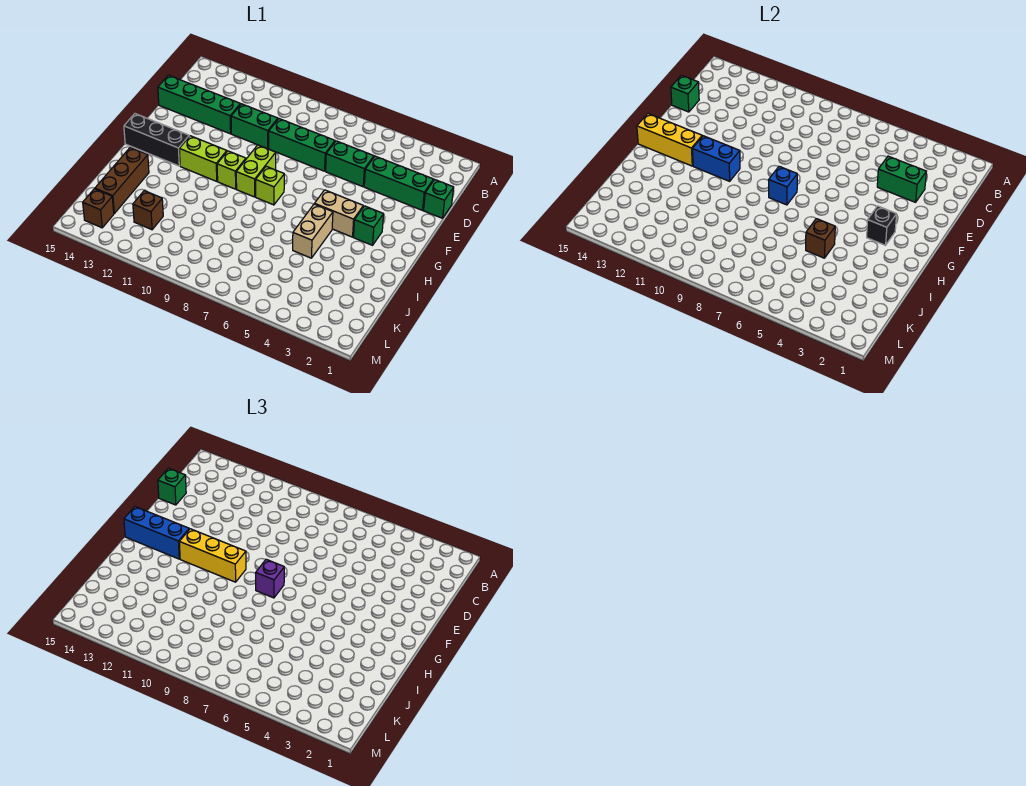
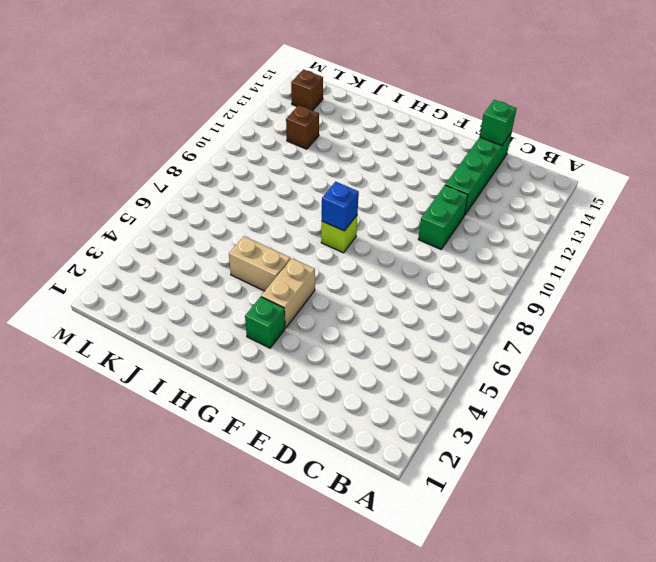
none -> green 1x1 brick [424,180,454,218]
none -> green 1x3 brick [364,156,433,210]
none -> green 1x2 brick [326,141,374,187]

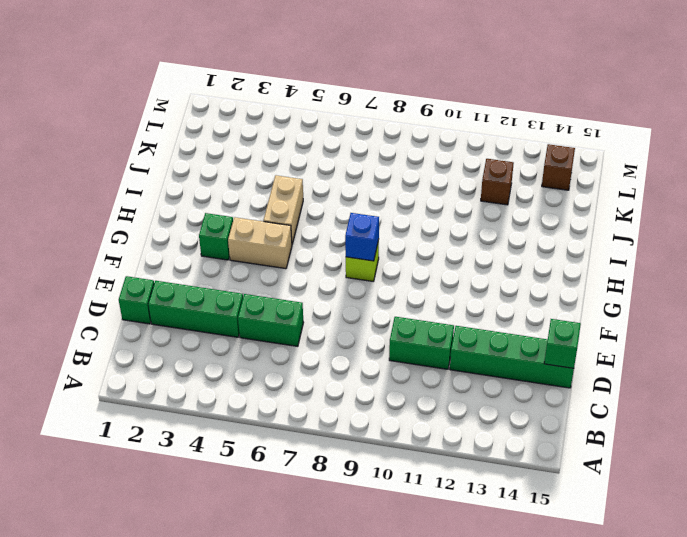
none -> green 1x3 brick [269,119,335,171]
none -> lime 1x2 brick [236,145,276,197]
none -> lime 1x1 brick [217,151,246,189]

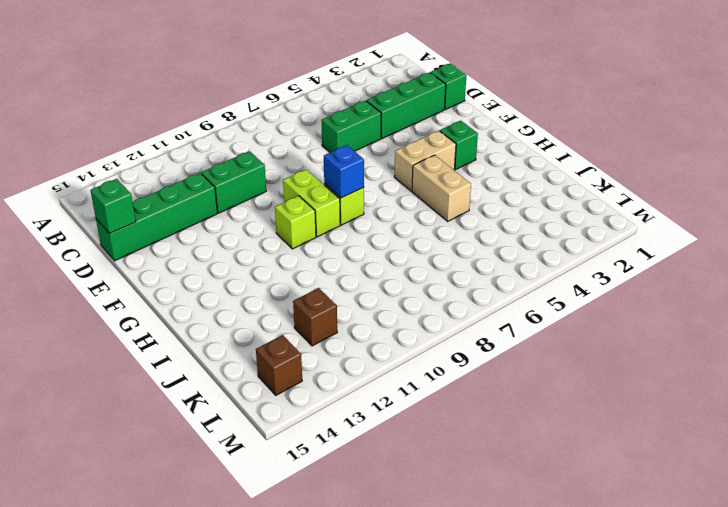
none -> green 1x3 brick [269,119,335,171]
none -> lime 1x2 brick [179,136,227,181]
none -> black 1x3 brick [124,114,189,166]

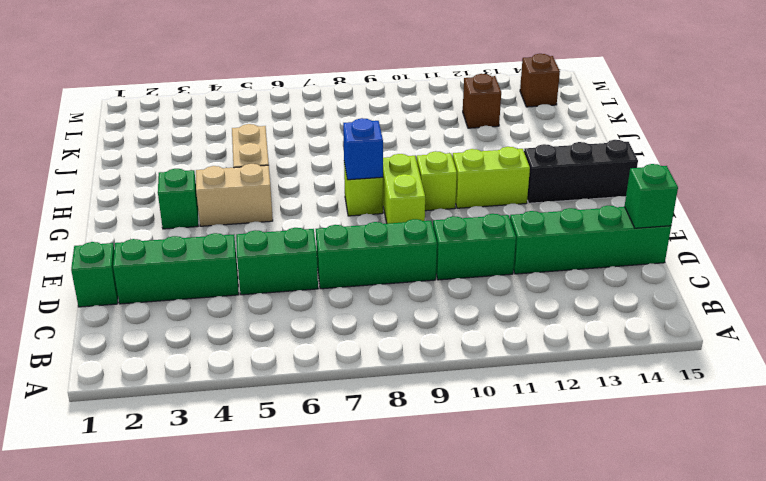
none -> brown 1x3 brick [95,147,149,213]
none -> green 1x2 brick [877,156,926,202]
none -> black 1x1 brick [867,206,897,245]

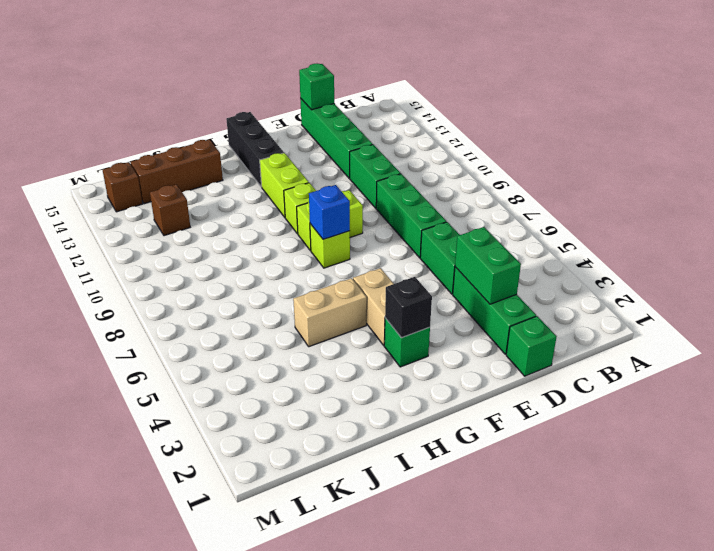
none -> blue 1x2 brick [692,136,740,181]
none -> yellow 1x3 brick [637,114,702,166]
none -> brown 1x1 brick [806,219,835,258]

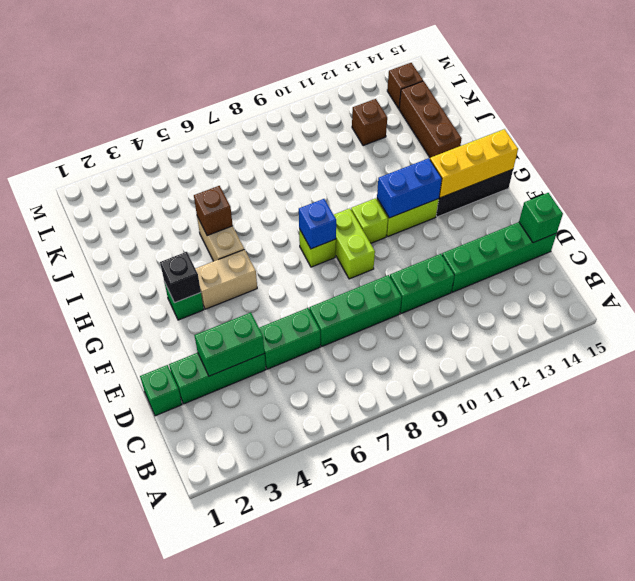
none -> green 1x1 brick [158,468,186,505]
none -> purple 1x1 brick [256,559,284,598]
none -> yellow 1x3 brick [179,529,246,582]

